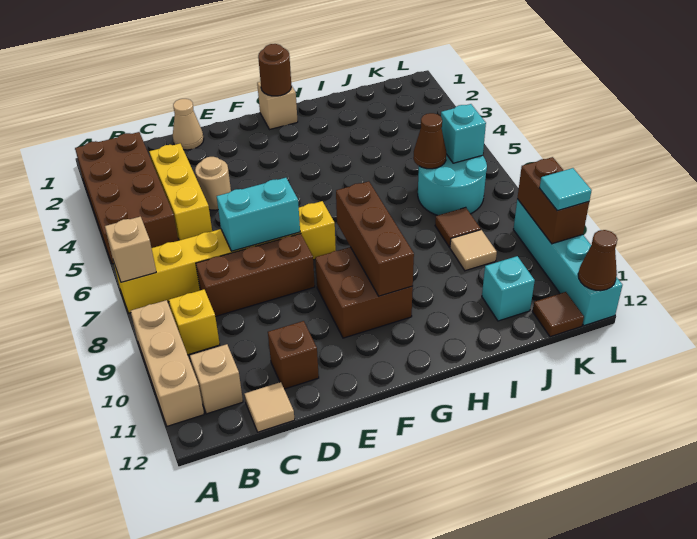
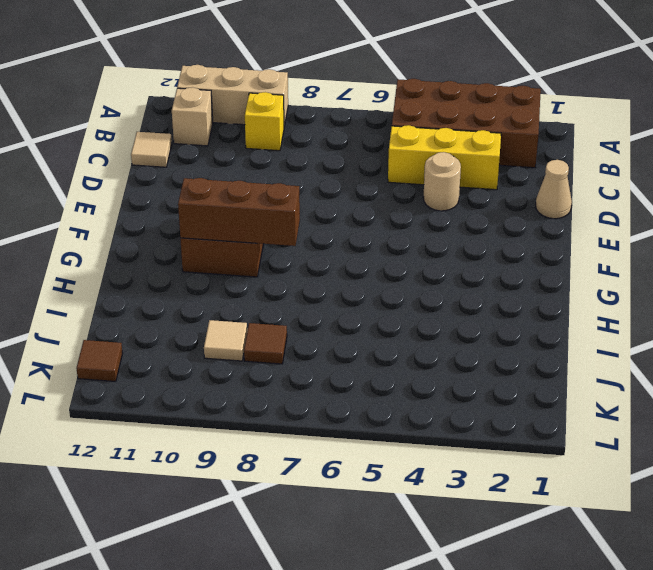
none -> yellow 1x6 brick [113,201,336,313]
none -> brown 1x3 brick [196,234,315,317]
none -> brown 1x1 brick [268,321,319,389]

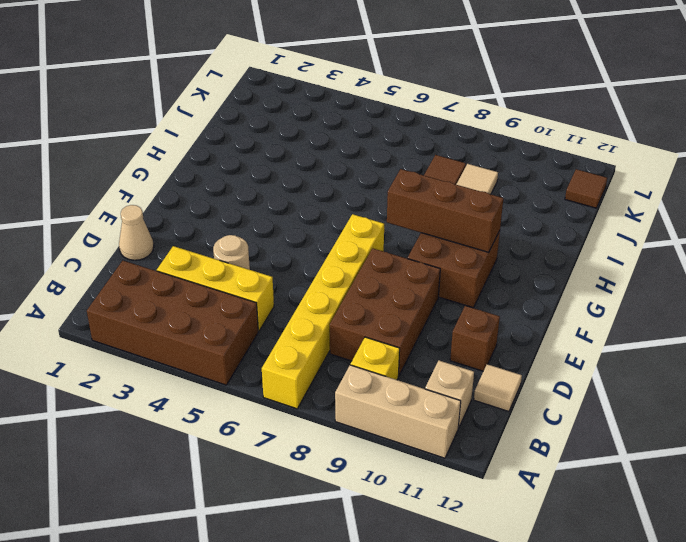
brown 2x3 brick [330,248,440,376] -> brown 1x3 brick [196,234,315,317]
none -> tan 1x1 brick [257,82,298,130]
none -> cyan 2x2 round brick [418,154,487,215]
none -> cyan 1x1 brick [482,256,535,321]

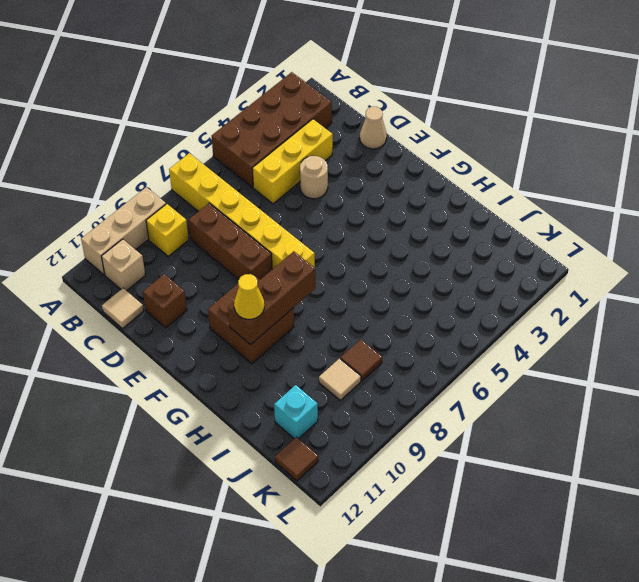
yellow 1x1 cone [234,274,264,319] -> none
none -> tan 1x1 brick [257,82,298,130]
none -> cyan 2x2 round brick [418,154,487,215]
none -> cyan 1x4 brick [513,199,622,326]

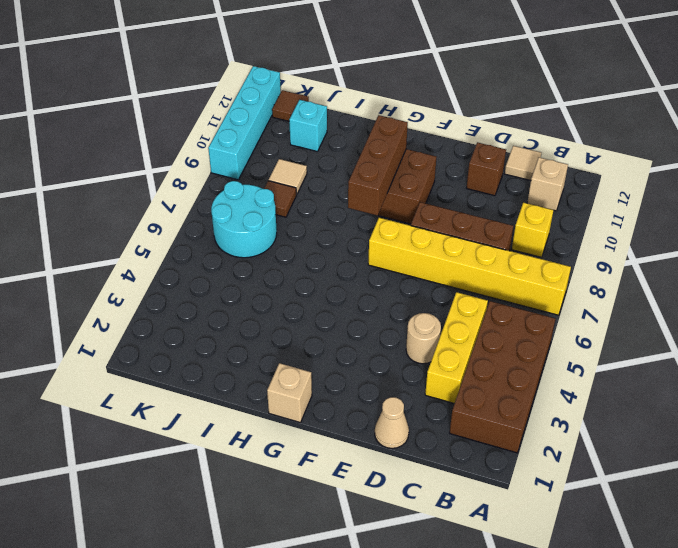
none -> tan 1x3 brick [131,300,204,426]
none -> tan 1x1 brick [105,217,156,282]
none -> cyan 1x2 brick [217,178,300,251]

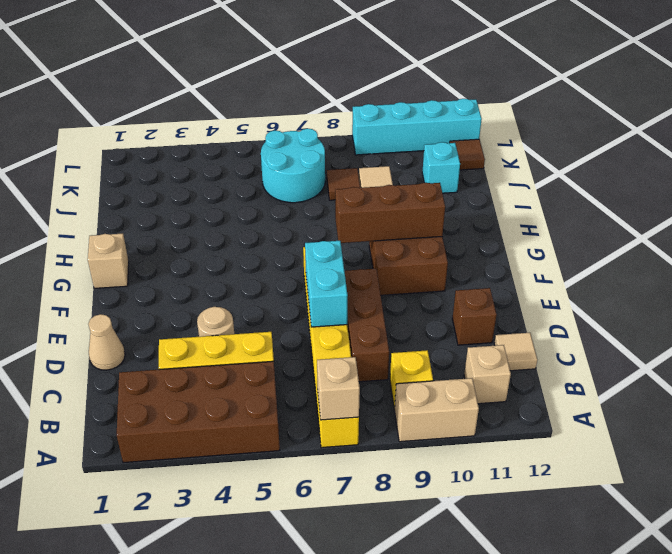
tan 1x2 brick [395,378,479,442] -> tan 1x3 brick [131,300,204,426]
none -> brown 1x1 round brick [258,44,291,96]
none -> brown 1x1 cone [413,113,446,169]
none -> cyan 1x1 brick [441,104,486,163]

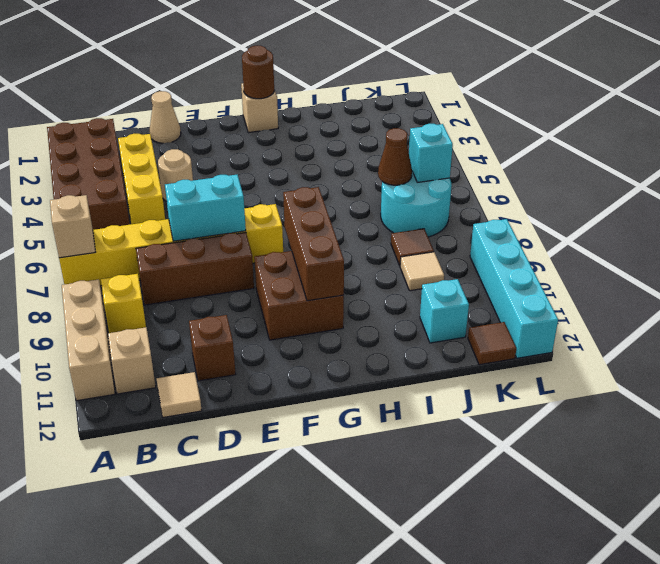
none -> brown 1x2 brick [517,157,589,244]
none -> brown 1x1 cone [578,230,617,291]
none -> cyan 1x1 tile [540,168,592,211]

